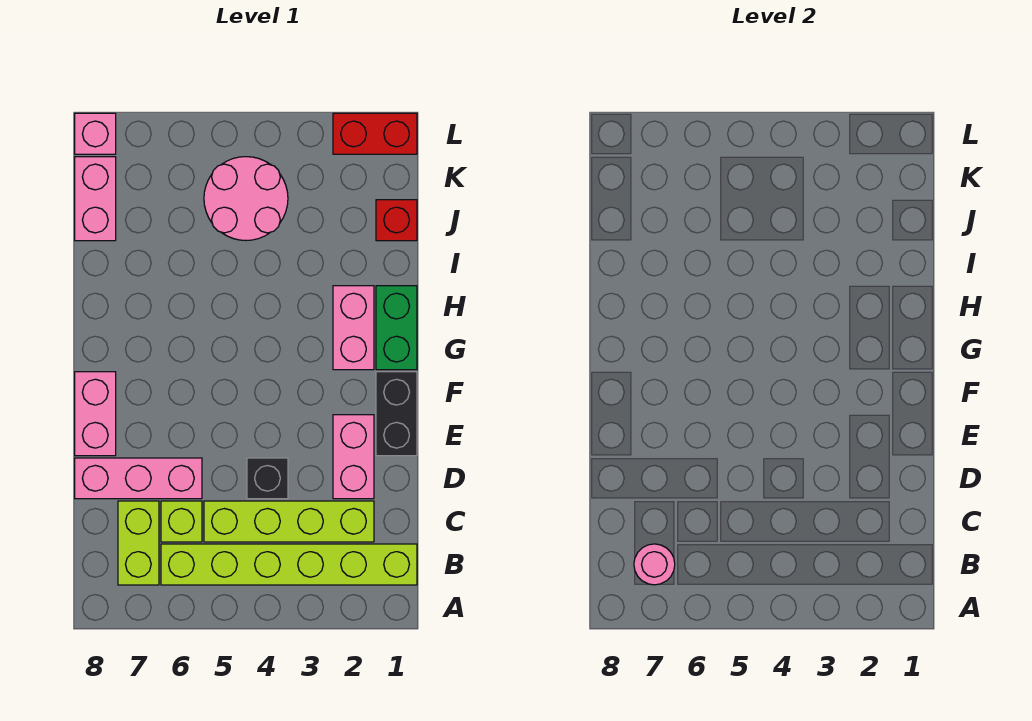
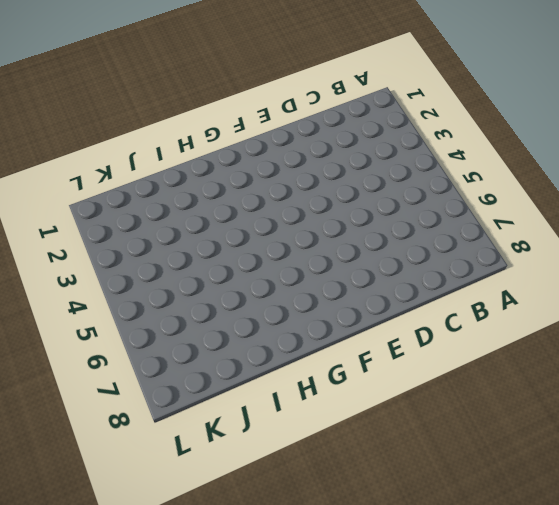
none -> lime 1x6 brick [161,544,417,585]
none -> lime 1x2 brick [118,501,159,585]
none -> lime 1x4 brick [204,501,374,542]

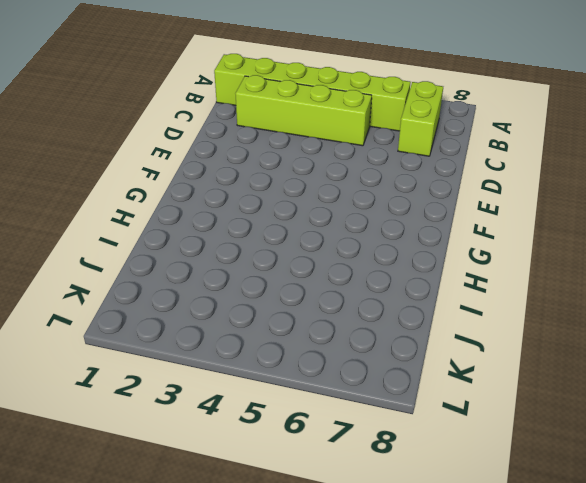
none -> lime 1x1 brick [161,501,202,542]
none -> pink 1x2 brick [333,415,374,499]
none -> black 1x1 brick [247,458,288,499]

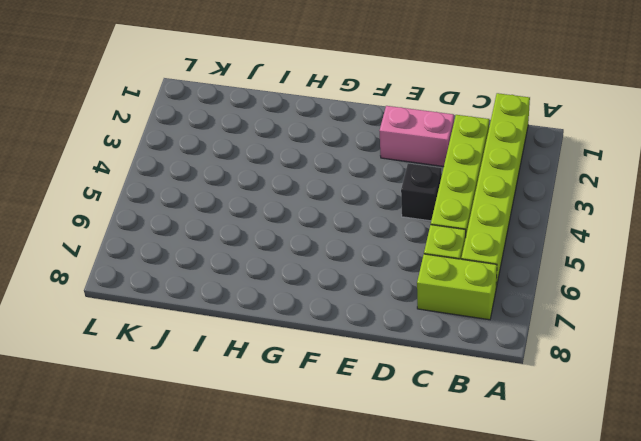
none -> pink 1x3 brick [75,458,202,499]
none -> black 1x2 brick [376,372,417,456]
none -> pink 1x2 brick [75,372,116,456]

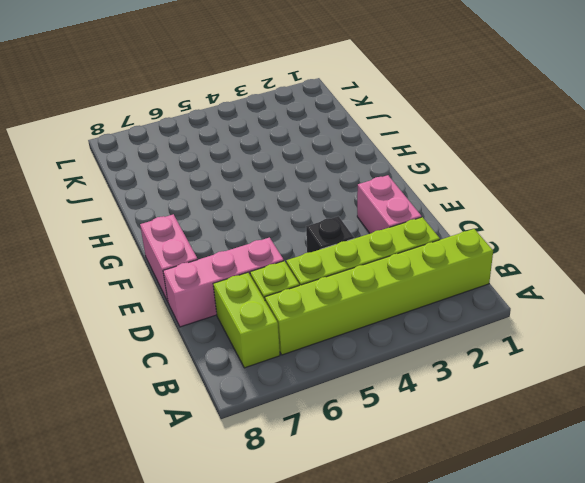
none -> black 1x2 brick [376,372,417,456]
none -> green 1x2 brick [376,286,417,370]
none -> pink 1x2 brick [333,286,374,370]

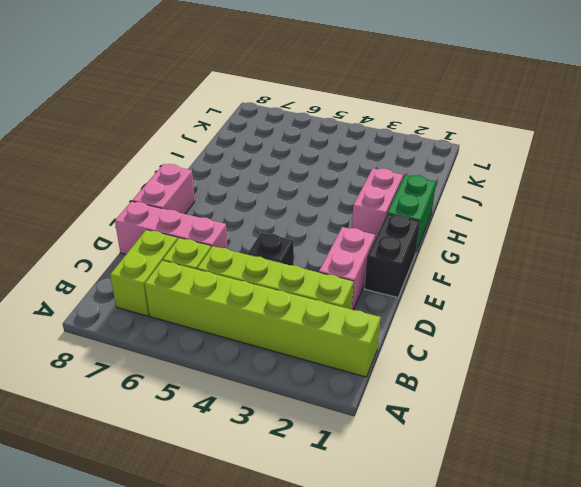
none -> red 1x1 brick [376,200,417,241]
none -> pink 2x2 round brick [204,157,288,241]
none -> pink 1x2 brick [75,157,116,241]

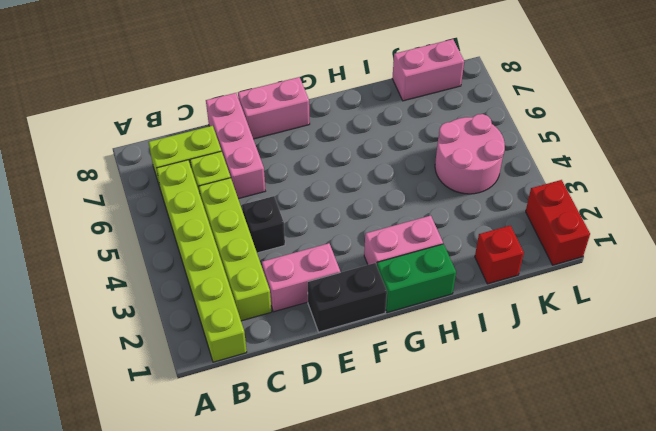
none -> pink 1x1 brick [75,113,116,154]
none -> pink 1x1 round brick [634,544,675,585]

